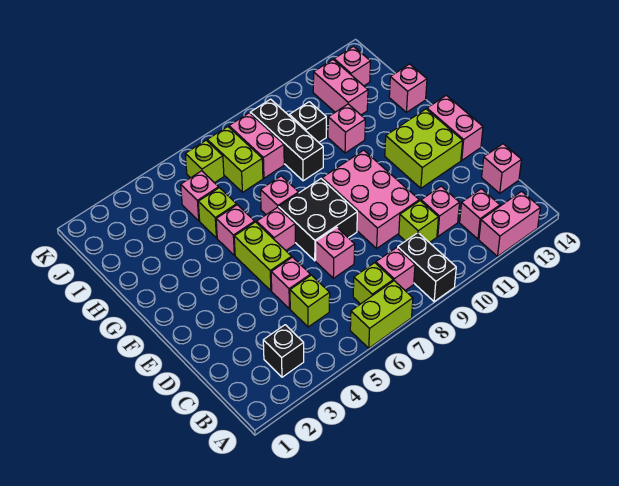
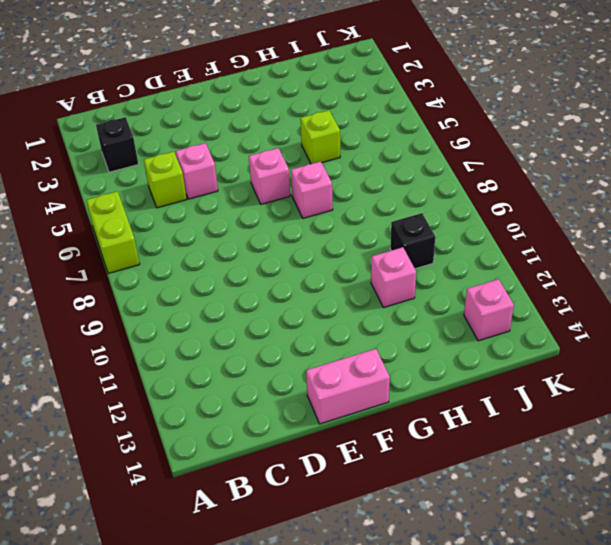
none -> black 1x2 brick [398,233,456,302]
none -> pink 1x2 brick [479,191,540,256]
none -> lime 1x1 brick [353,263,393,304]
none -> pink 1x1 brick [376,248,415,290]

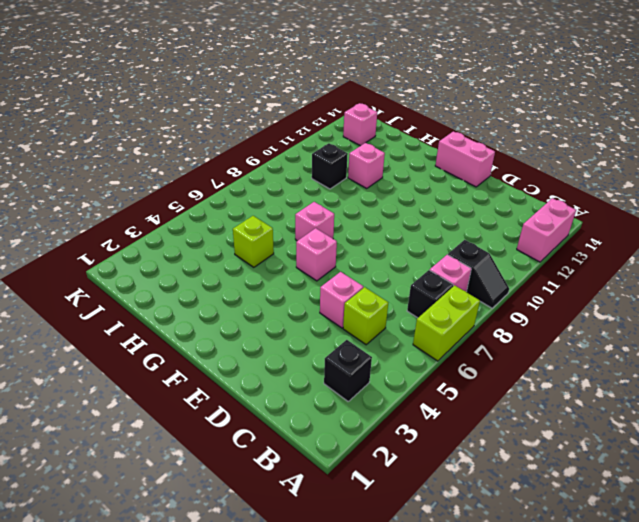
black 1x2 slope [448,240,509,308] -> black 1x2 brick [398,233,456,302]
black 1x1 brick [407,270,453,318] -> lime 1x1 brick [353,263,393,304]
none -> pink 1x1 brick [460,189,500,239]
none -> lime 1x1 brick [399,201,438,243]
none -> pink 1x1 brick [421,186,460,236]
none -> pink 1x1 brick [482,144,521,193]

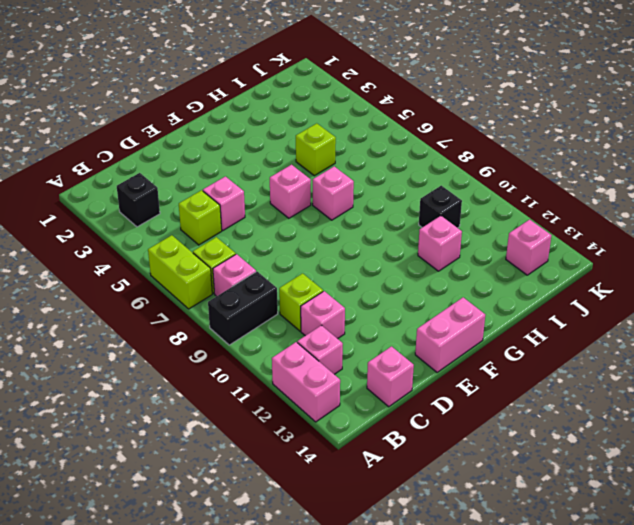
none -> pink 1x1 brick [316,227,355,278]
none -> pink 2x3 brick [322,150,419,248]
none -> lime 1x2 brick [234,222,292,291]
none -> black 2x2 brick [279,179,357,261]

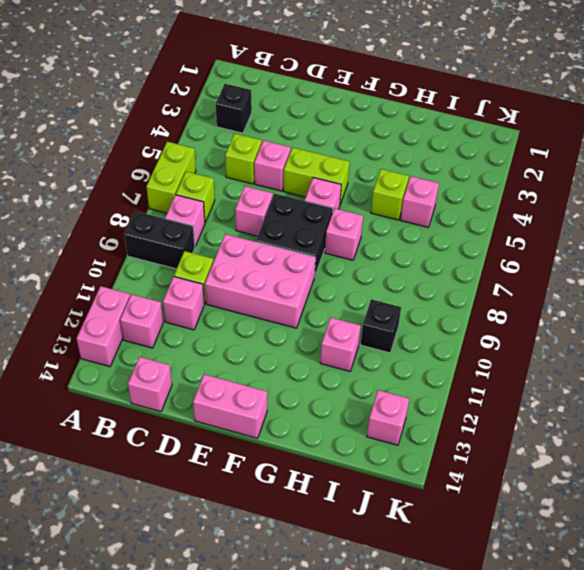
none -> lime 2x2 brick [385,109,463,188]
none -> pink 1x1 brick [216,205,255,255]
none -> black 1x3 brick [250,99,323,181]
none -> pink 1x1 brick [389,64,427,112]

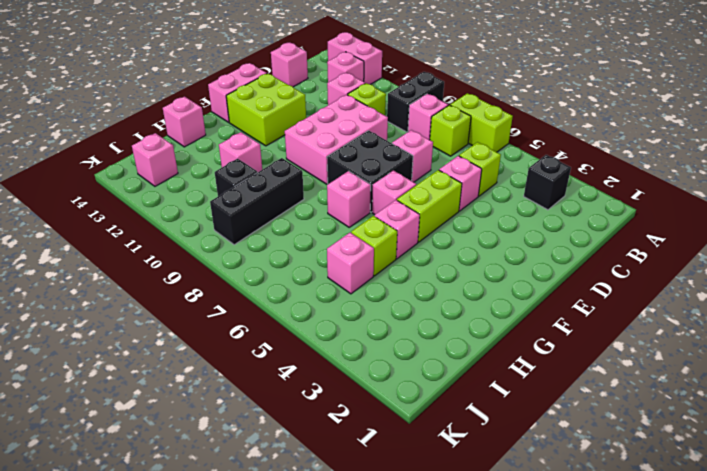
none -> lime 1x2 brick [207,127,263,192]
none -> pink 1x2 brick [229,113,284,178]
none -> pink 1x2 brick [313,60,368,115]
none -> lime 1x1 brick [185,140,224,183]

